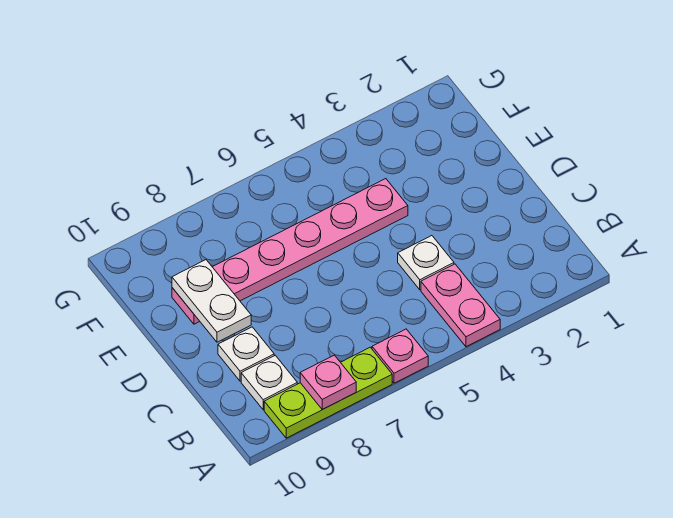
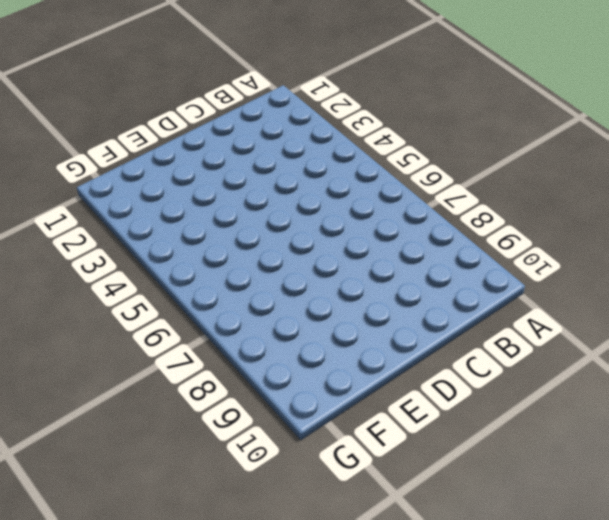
none -> pink 1x2 plate [421,264,500,347]
none -> pink 1x1 plate [372,329,428,383]

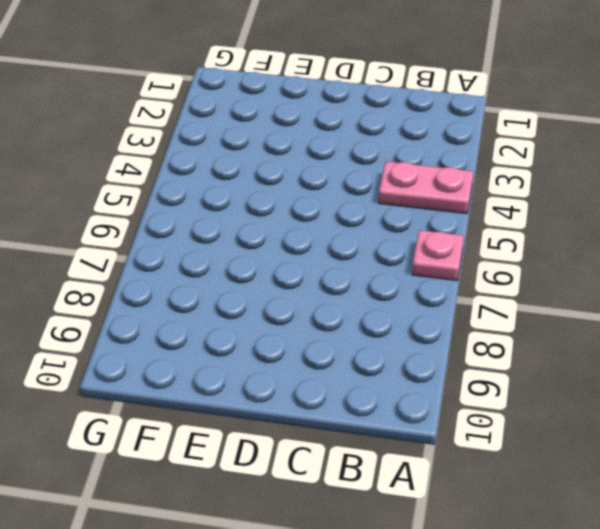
none -> lime 1x3 plate [264,347,392,438]
none -> white 1x1 plate [241,355,297,410]

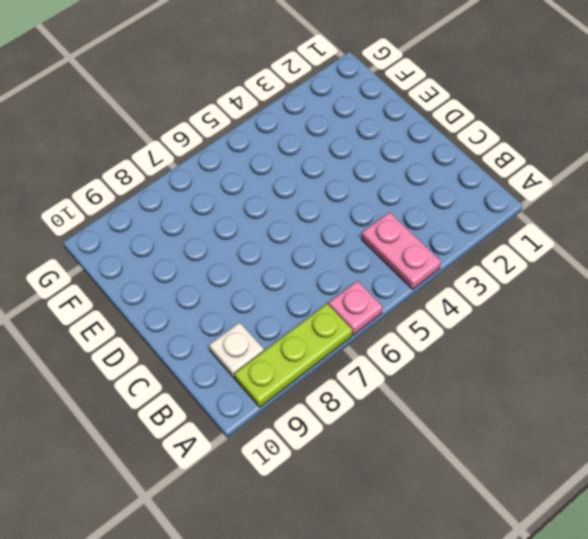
none -> white 1x1 plate [398,236,454,290]
none -> white 1x1 plate [218,327,274,381]

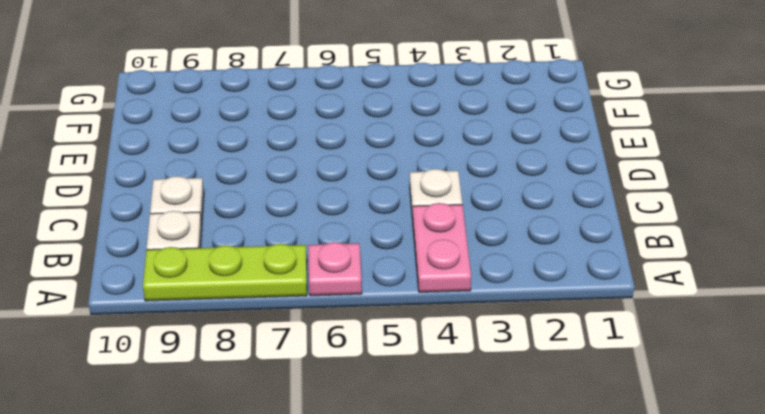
none -> pink 1x6 plate [172,179,408,324]
none -> pink 1x1 plate [300,355,356,410]

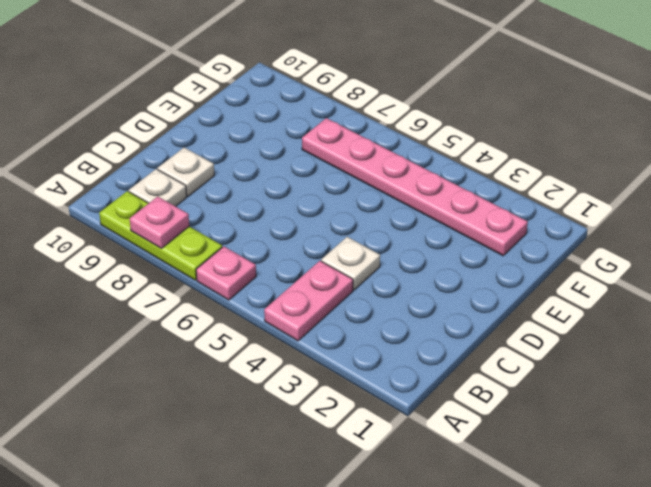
pink 1x6 plate [302,118,528,256] -> pink 1x6 plate moved to [172,179,408,324]
none -> white 1x2 plate [172,260,251,342]

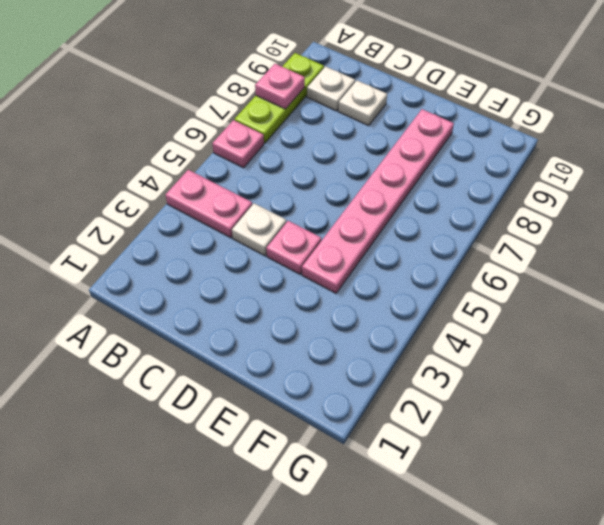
pink 1x1 plate [266,221,321,274] -> none
none -> white 1x2 plate [172,260,251,342]

